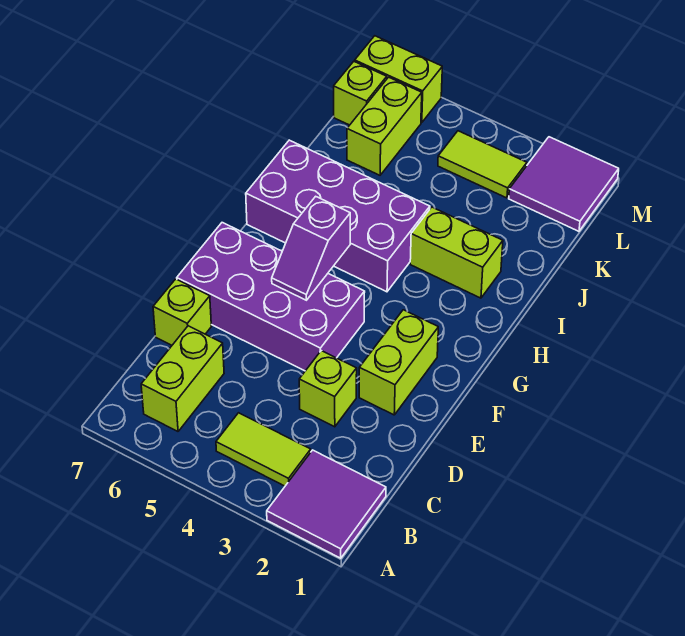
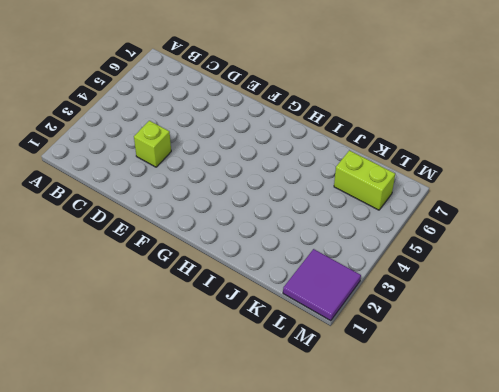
none -> purple 2x2 tile [267,450,386,558]
none -> lime 1x2 tile [216,413,311,486]
none -> lime 1x2 brick [141,326,224,431]

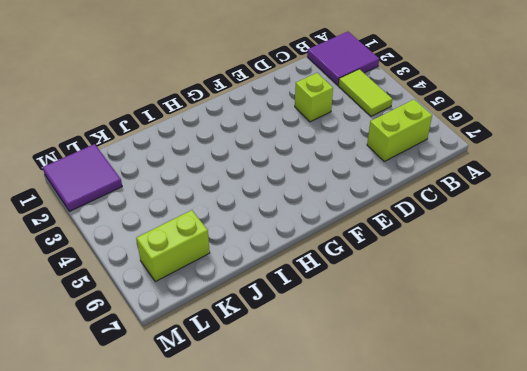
none -> lime 1x1 brick [153,279,211,345]
none -> lime 1x2 brick [359,310,438,415]
none -> purple 2x4 brick [177,223,365,371]

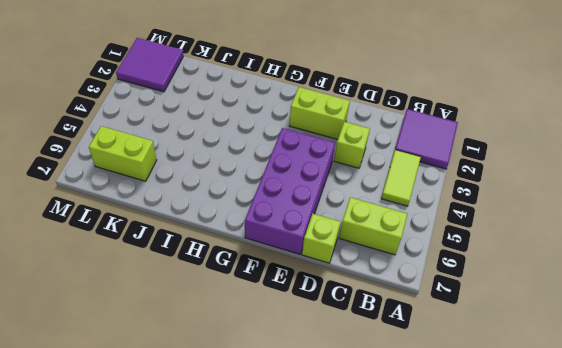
none -> purple 2x4 brick [246,140,430,292]
none -> lime 1x2 brick [410,207,503,298]
none -> lime 1x2 tile [438,131,527,198]

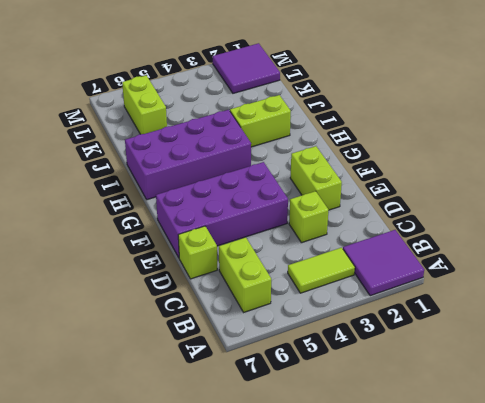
none -> lime 1x2 tile [438,131,527,198]
none -> lime 1x1 brick [334,61,387,125]
none -> lime 1x2 brick [355,36,442,123]

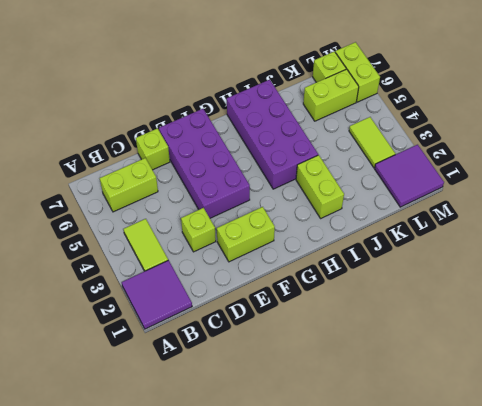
none -> purple 1x2 slope [272,196,350,300]

